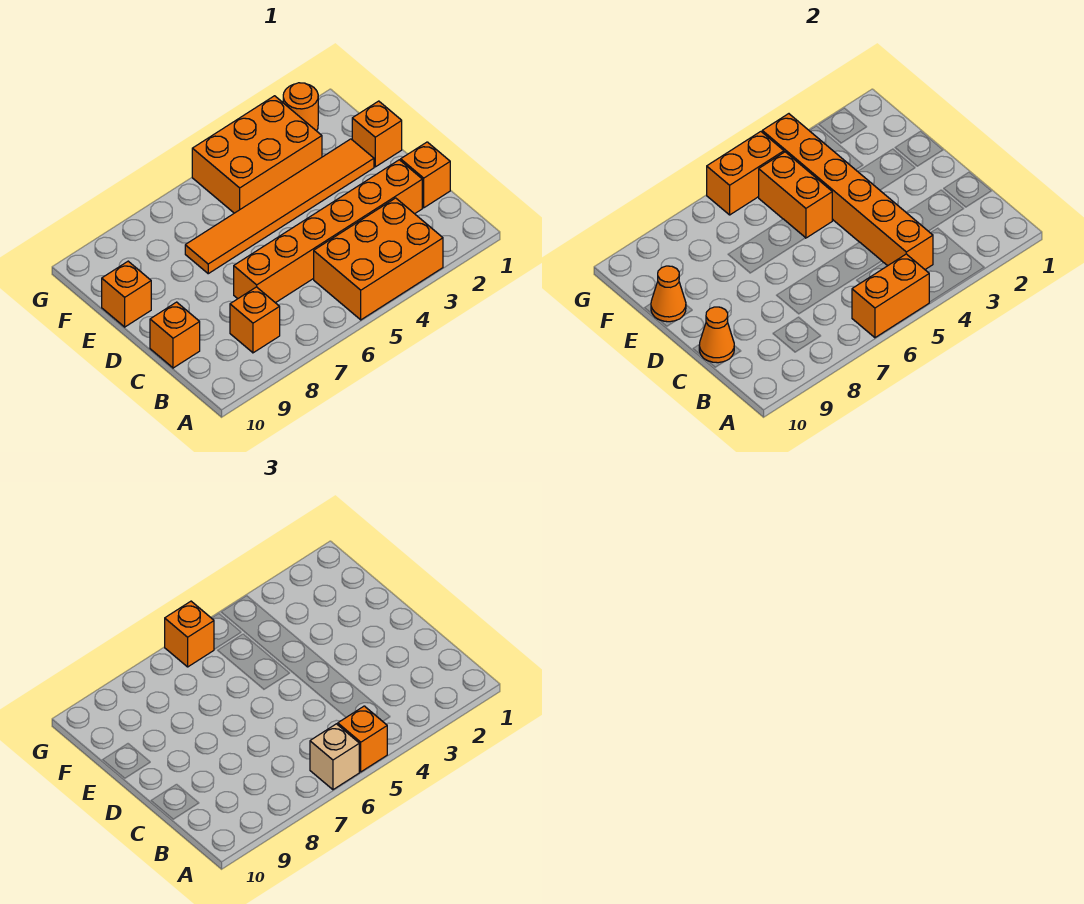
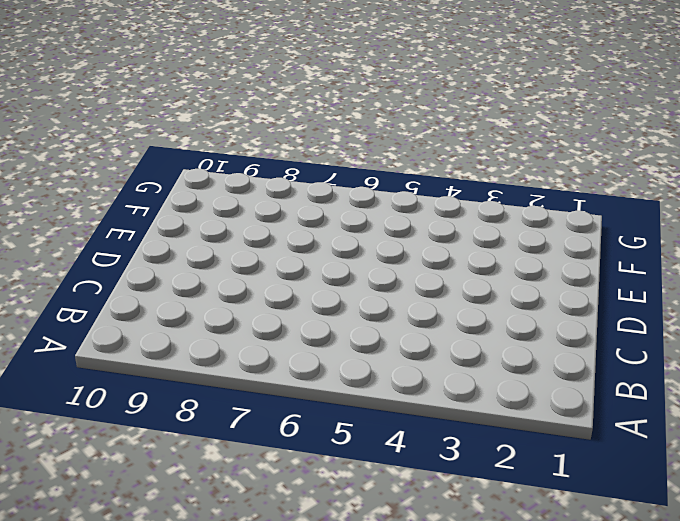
none -> orange 2x3 brick [314,198,443,320]
none -> orange 1x1 brick [230,287,280,353]
none -> orange 1x1 brick [401,142,450,208]

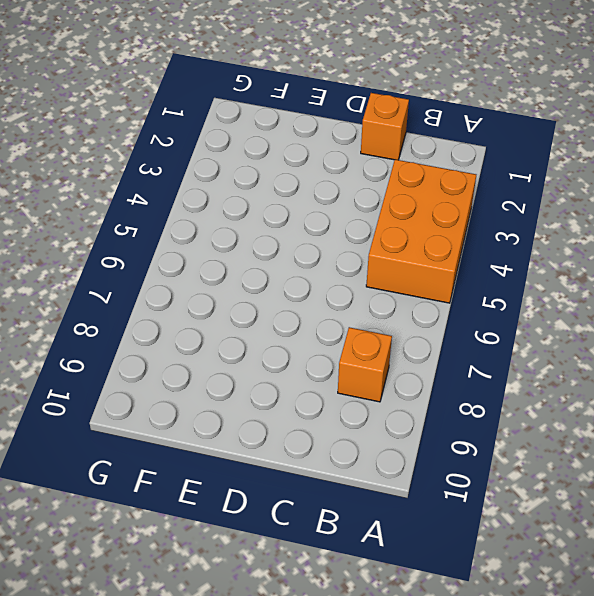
none -> orange 1x6 brick [234,160,422,303]
none -> orange 1x1 brick [150,302,200,368]
none -> orange 1x1 brick [352,101,402,167]

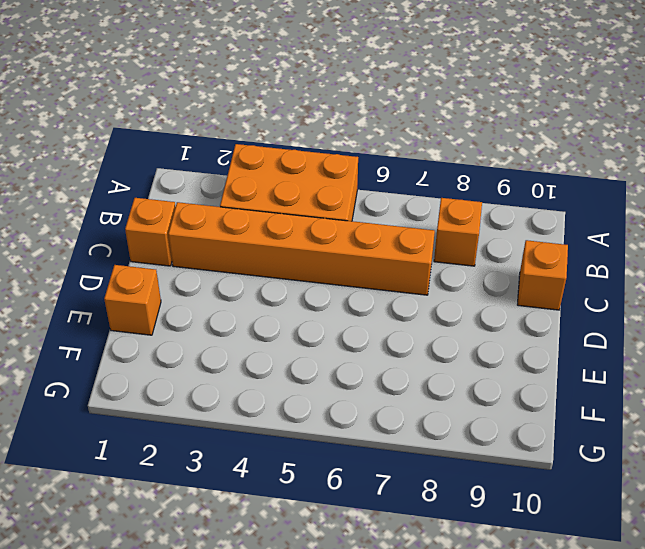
none -> orange 1x6 tile [185,139,374,274]
none -> orange 1x1 brick [102,261,151,327]
none -> orange 2x3 brick [192,96,322,213]

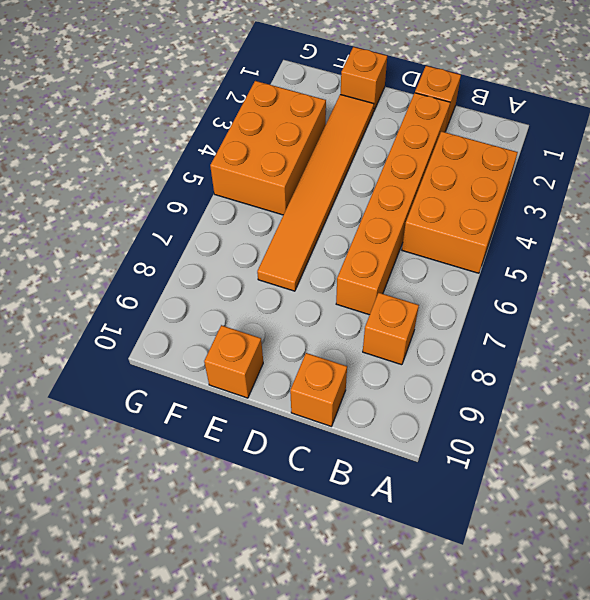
none -> orange 1x1 round brick [283,83,318,131]
none -> orange 1x2 brick [852,254,929,338]
none -> orange 1x6 brick [762,114,933,269]

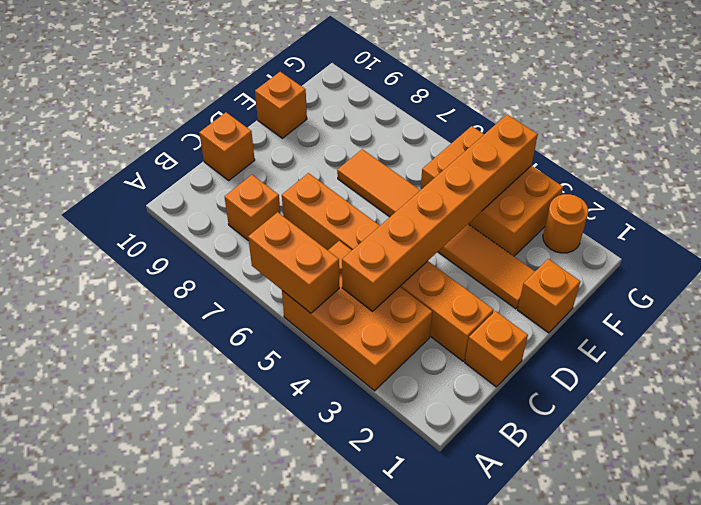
none -> orange 1x1 cone [699,307,734,363]
none -> orange 1x2 brick [758,152,832,238]
none -> orange 1x1 cone [651,266,686,322]

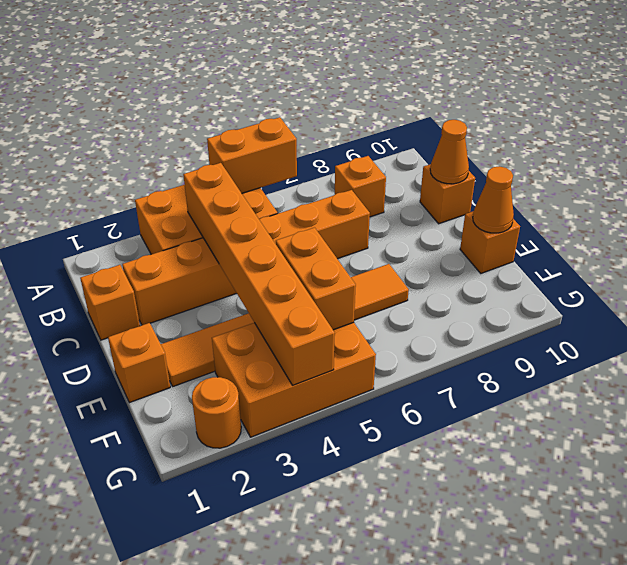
none -> orange 1x2 brick [707,132,784,215]
none -> orange 1x1 brick [338,706,387,772]
none -> tan 1x1 brick [310,724,359,790]

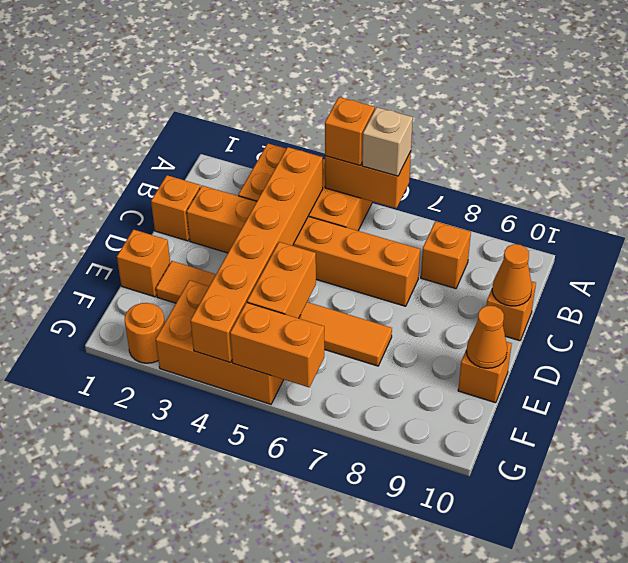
none -> orange 1x1 brick [165,601,214,667]

